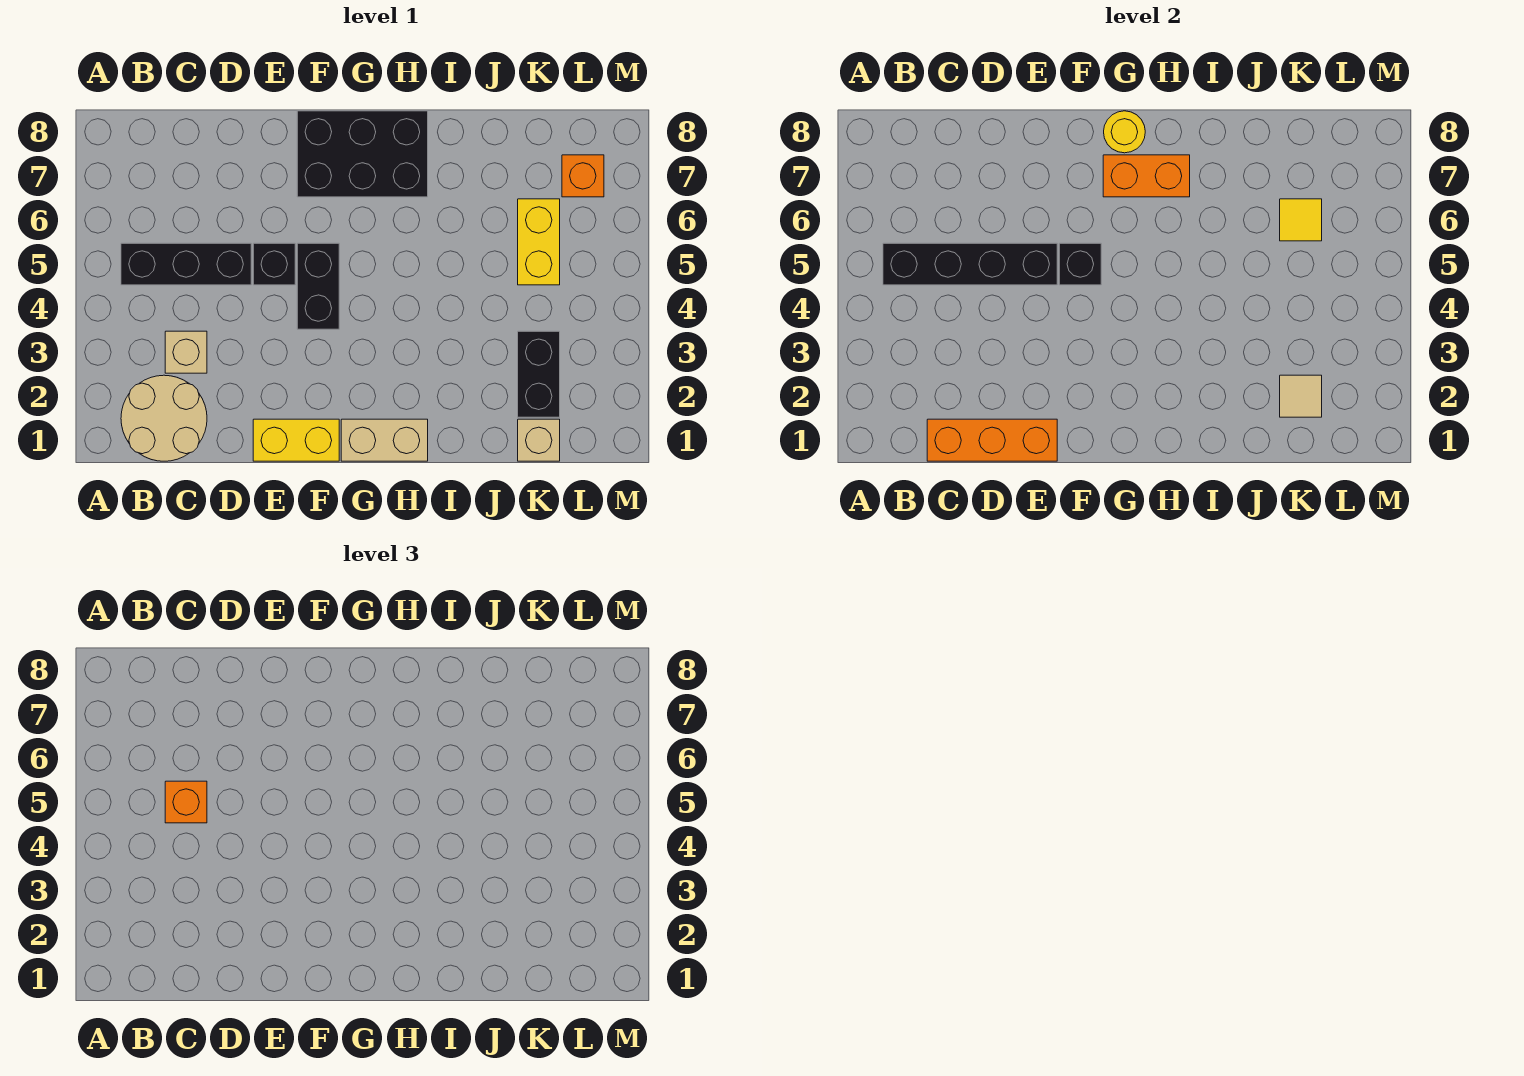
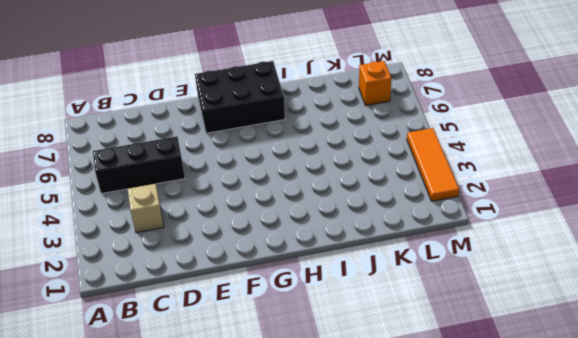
orange 1x3 tile [407,128,459,201] -> none
none -> tan 2x2 round brick [121,375,207,461]
none -> yellow 1x2 brick [253,419,339,461]
none -> black 1x1 brick [253,243,295,285]

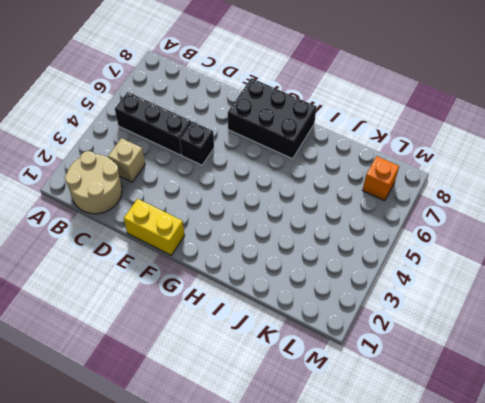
none -> black 1x2 brick [297,243,339,329]
none -> tan 1x2 brick [341,419,428,461]
none -> tan 1x1 brick [518,419,560,461]

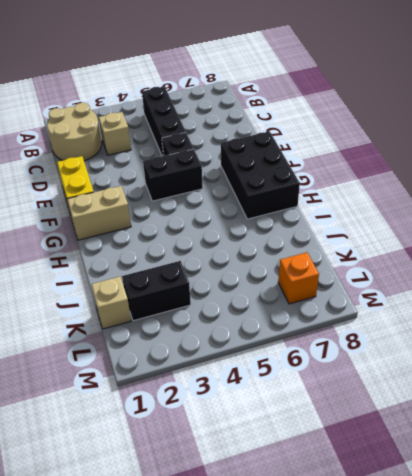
tan 1x2 brick [67,186,131,240] -> tan 1x2 brick turned to [341,419,428,461]
none -> yellow 1x2 brick [518,199,560,285]
none -> black 1x4 brick [883,243,1057,285]
none -> orange 1x3 brick [927,419,1057,461]

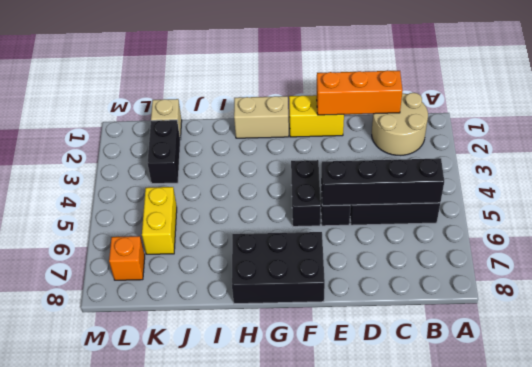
none -> tan 1x1 brick [165,331,207,373]
none -> black 1x1 brick [1059,243,1101,285]
none -> orange 1x2 brick [1103,155,1190,197]

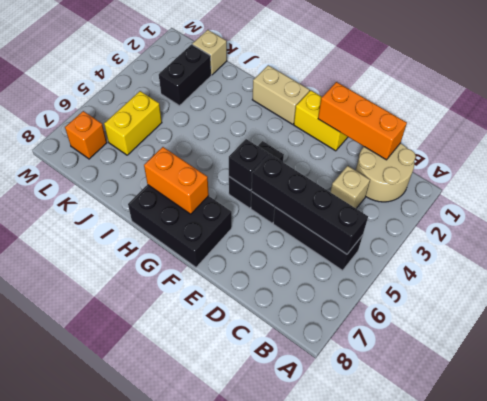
none -> yellow 1x1 round brick [1104,111,1145,153]
none -> tan 1x1 tile [1280,375,1322,417]
none -> yellow 1x1 tile [1280,199,1322,241]

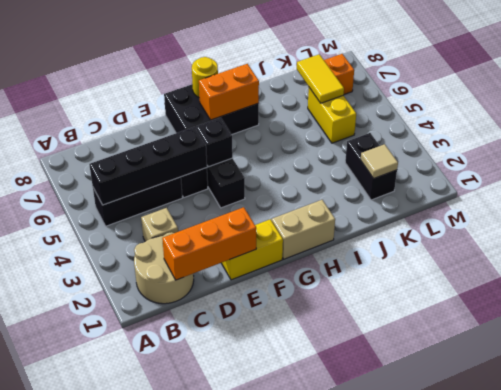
yellow 1x2 tile [297,54,344,103] -> yellow 1x1 tile [1280,199,1322,241]
none -> tan 1x1 brick [518,419,560,461]
none -> orange 1x1 brick [165,781,207,823]

